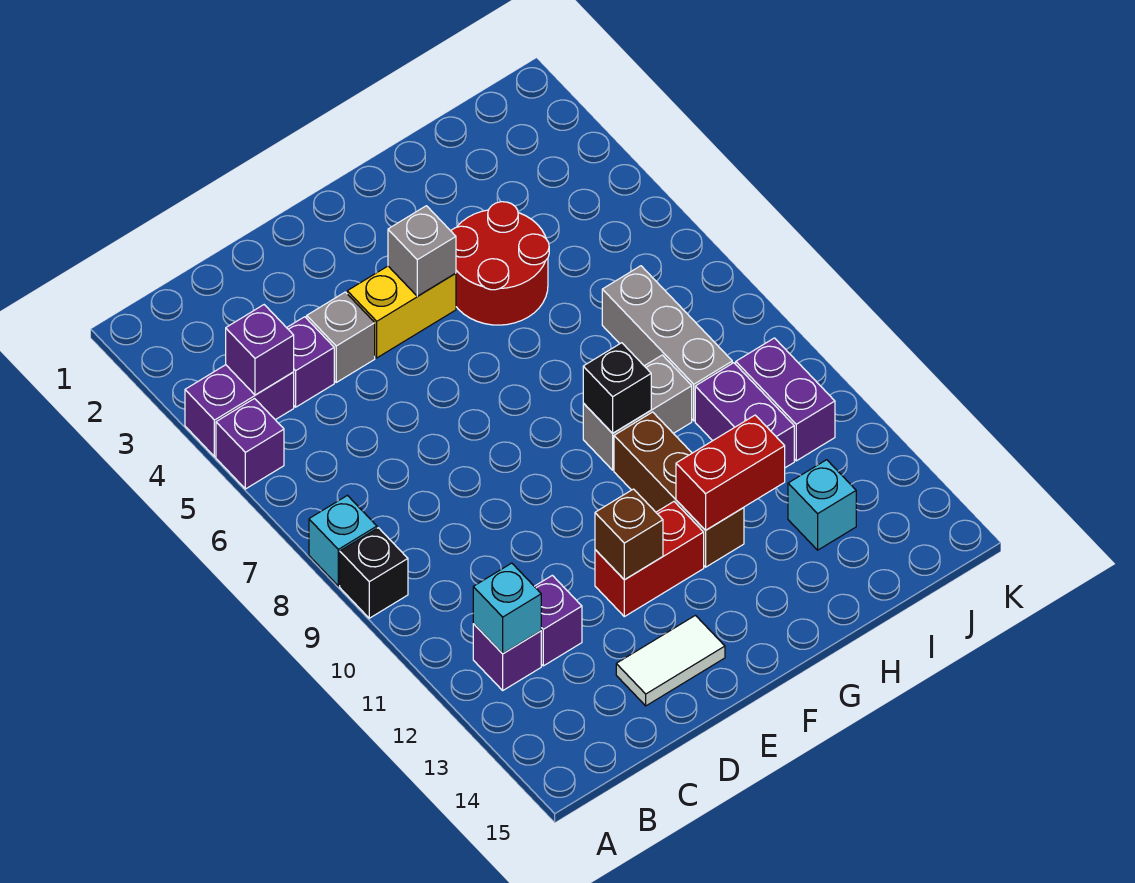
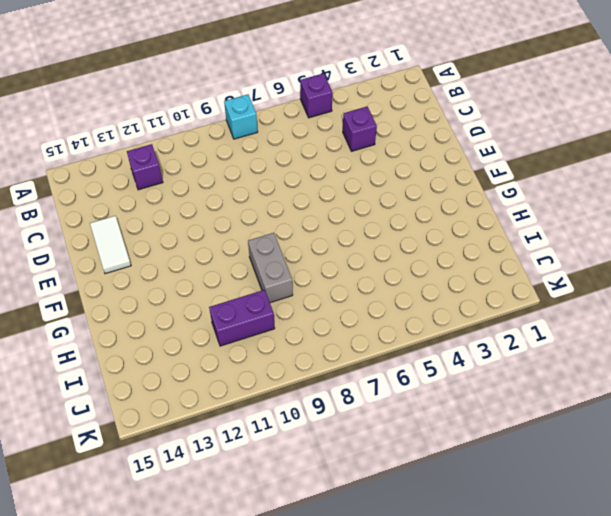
none -> purple 1x2 brick [185,365,294,457]
none -> black 1x1 brick [340,528,408,618]
none -> purple 1x1 brick [534,575,582,666]

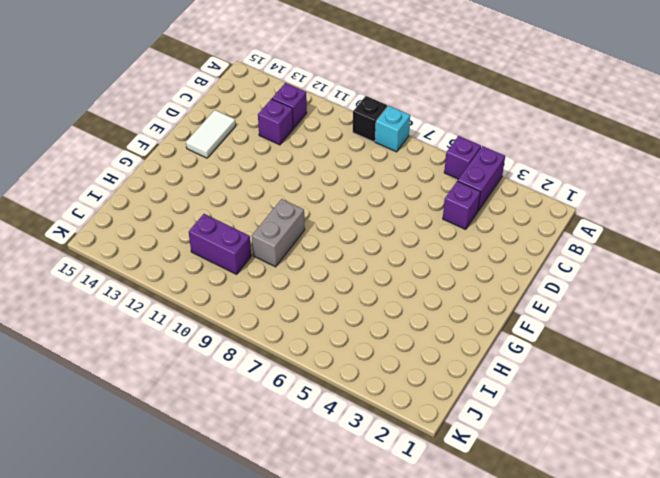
none -> grey 1x1 brick [307,292,375,382]
none -> yellow 1x2 brick [347,266,456,358]
none -> red 1x2 brick [595,502,704,617]

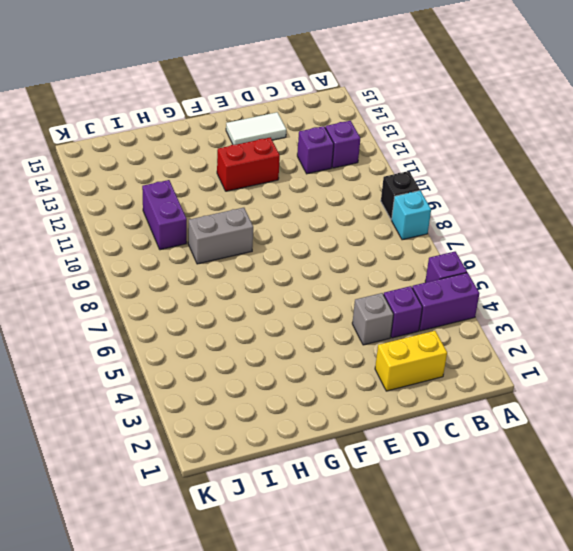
yellow 1x2 brick [375,331,447,391] -> yellow 1x2 brick moved to [347,266,456,358]
none -> red 2x2 round brick [451,202,549,325]
none -> brown 1x3 brick [614,412,744,567]
none -> grey 1x3 brick [602,266,732,421]

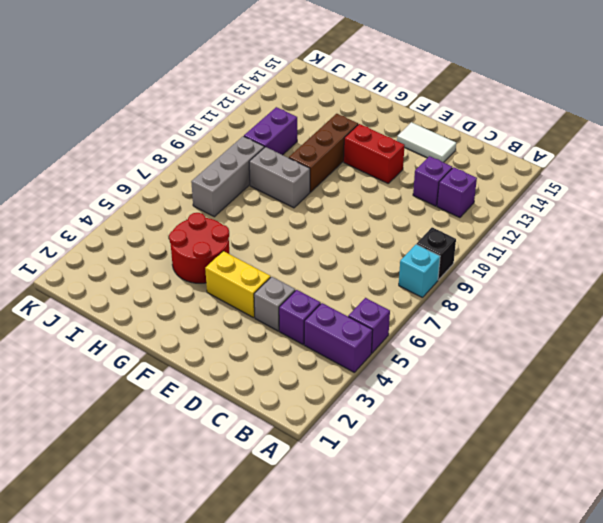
none -> cyan 1x1 brick [788,460,856,550]
none -> purple 1x2 brick [736,338,835,461]
none -> purple 1x1 brick [226,305,294,395]

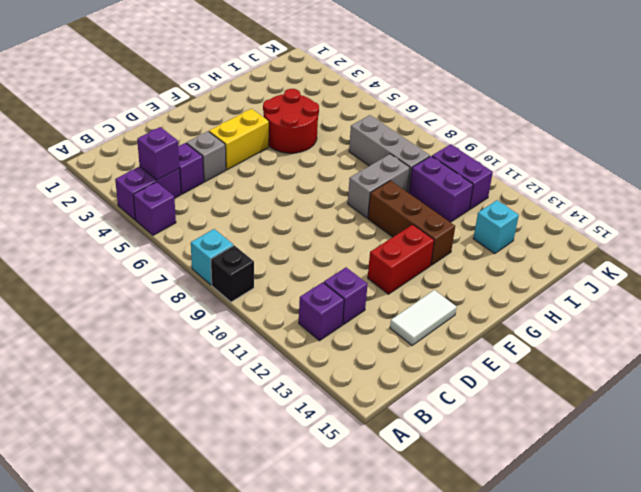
none -> cyan 1x1 brick [473,563,541,654]
none -> brown 1x1 brick [595,489,663,580]
none -> grey 1x1 brick [388,206,456,296]

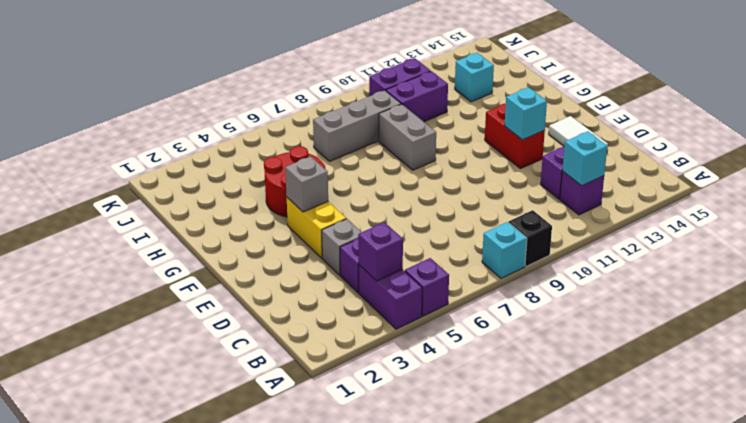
cyan 1x1 brick [504,87,547,140] -> brown 1x1 brick [595,489,663,580]
none -> brown 1x3 brick [614,412,744,567]
none -> black 1x1 brick [583,343,651,433]
none -> red 1x2 brick [676,415,785,530]

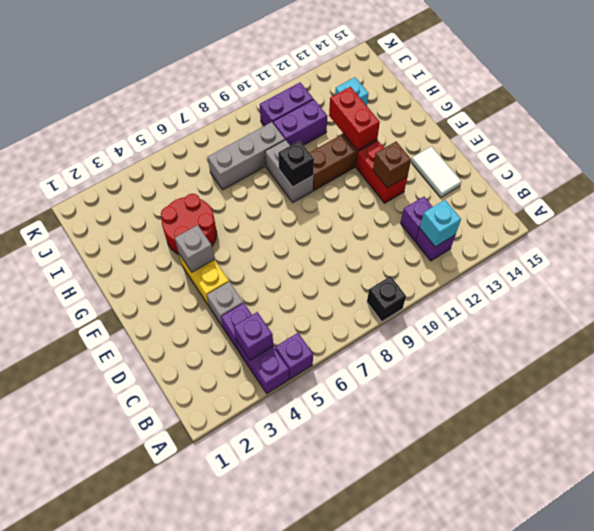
none -> cyan 1x1 brick [309,495,377,586]

